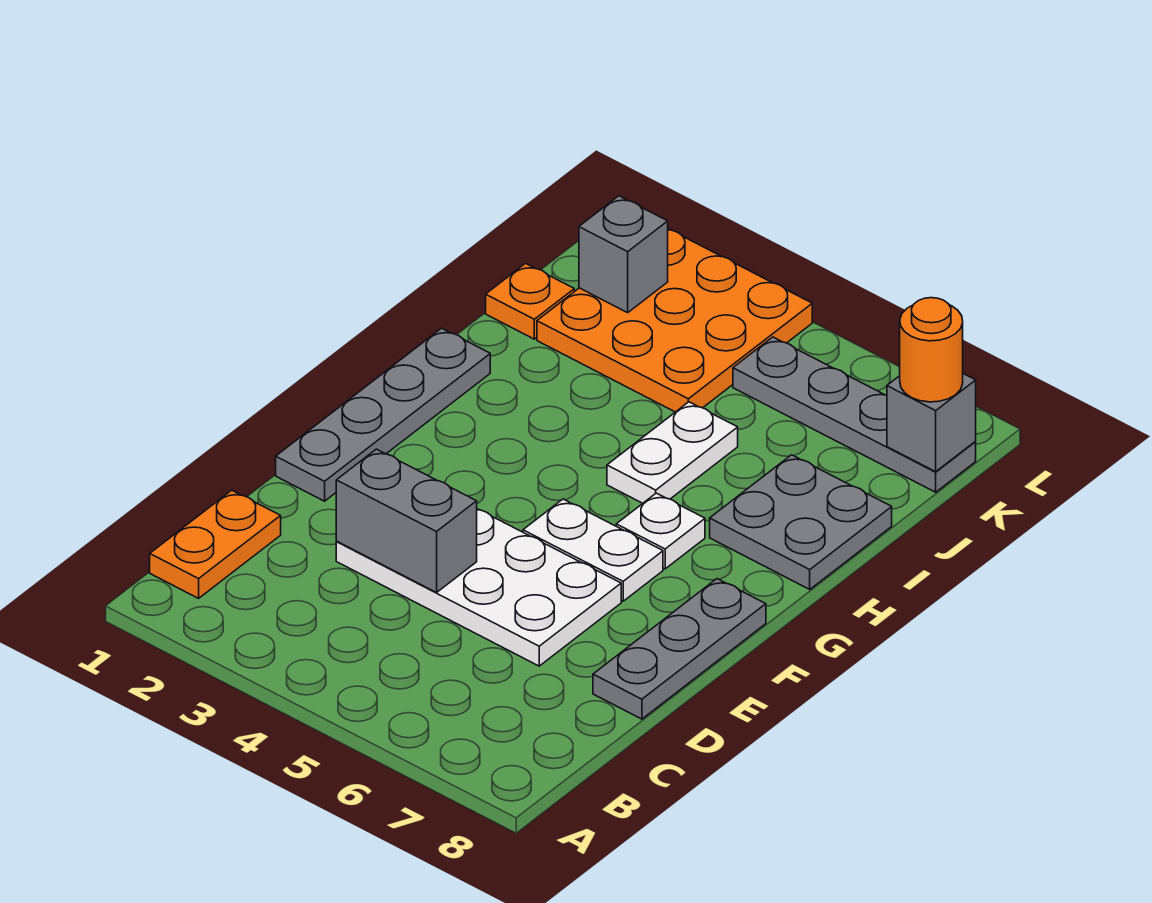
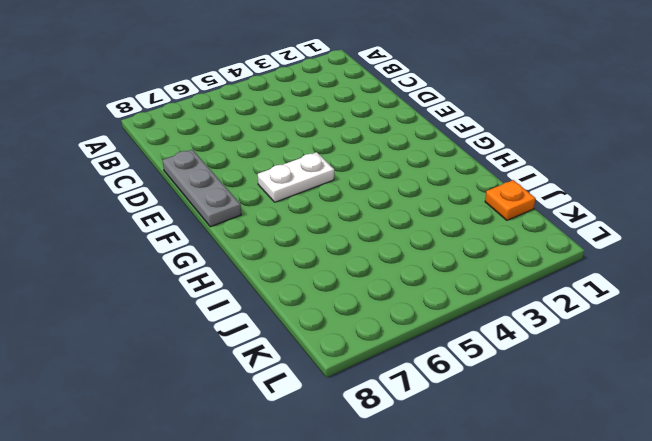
none -> orange 1x2 plate [150,490,281,598]
none -> white 2x4 plate [336,509,621,666]
none -> grey 1x4 plate [276,328,490,501]

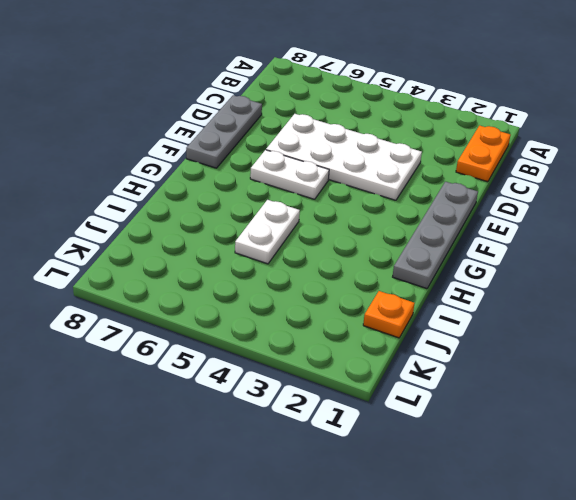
none -> white 1x1 plate [616,493,705,569]
none -> grey 2x2 plate [710,455,892,589]
none -> orange 3x3 plate [537,229,812,412]

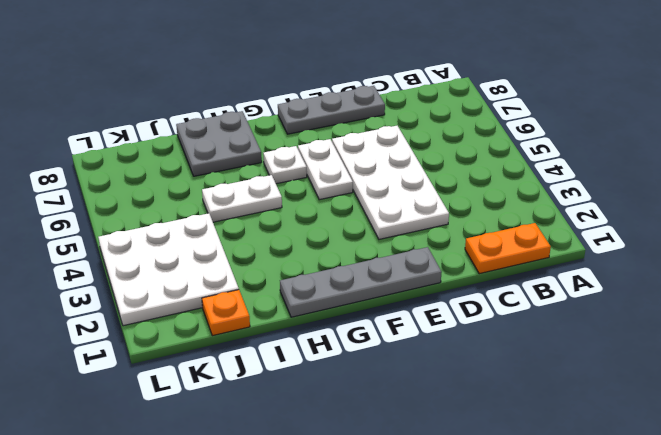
white 3x3 plate [98,213,239,326] -> orange 3x3 plate [537,229,812,412]
none -> grey 1x4 plate [733,337,976,492]
none -> grey 1x2 brick [336,449,477,593]
none -> grey 1x1 brick [579,196,668,313]

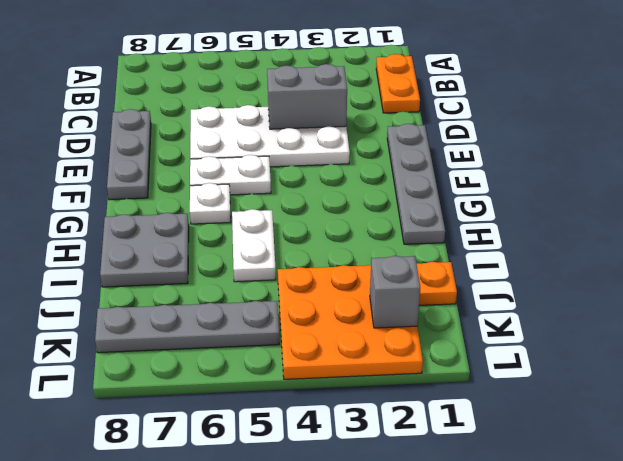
none -> grey 1x1 brick [887,374,976,472]
none -> orange 1x1 round brick [900,298,963,402]

